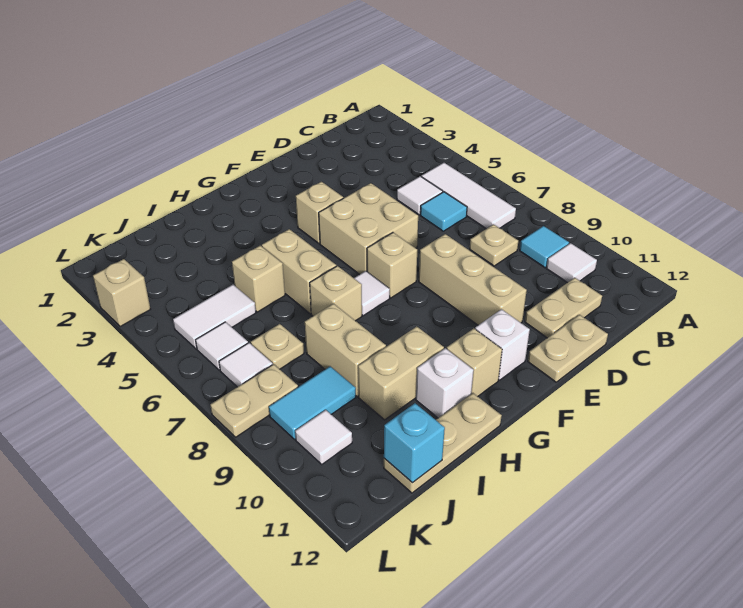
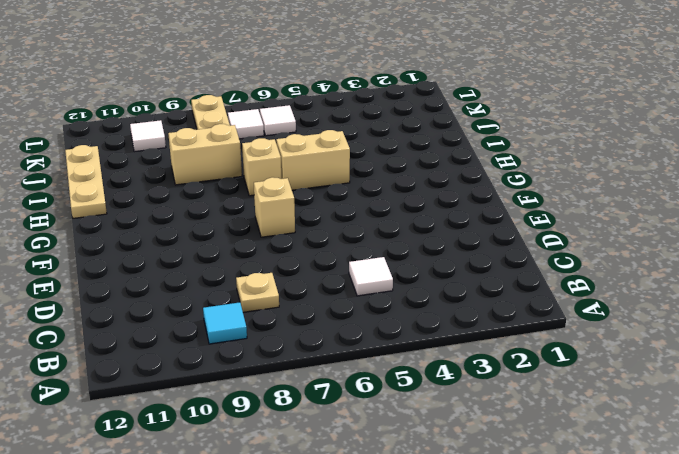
none -> white 1x3 tile [421,163,516,229]
none -> white 1x1 tile [546,243,597,283]
none -> cyan 1x1 tile [420,192,467,231]
none -> tan 1x2 plate [525,278,602,338]

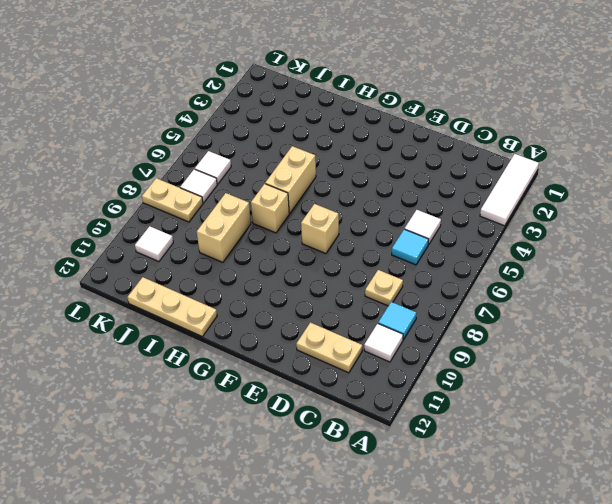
white 1x3 tile [480,154,539,226] -> white 1x3 tile moved to [421,163,516,229]
none -> tan 1x2 plate [528,315,608,382]
none -> tan 2x2 brick [319,183,418,275]
none -> tan 1x3 brick [419,234,527,325]
none -> tan 1x1 brick [296,182,343,244]

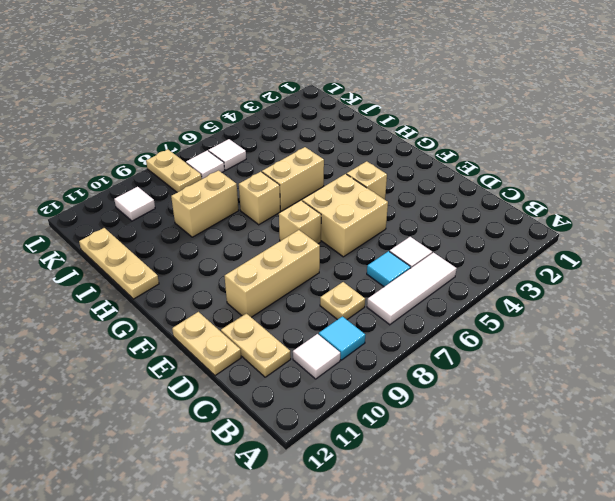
none -> white 1x1 brick [475,309,530,380]
none -> white 1x1 tile [354,271,390,316]
none -> tan 1x1 brick [447,329,502,396]
none -> tan 1x2 brick [358,326,444,420]

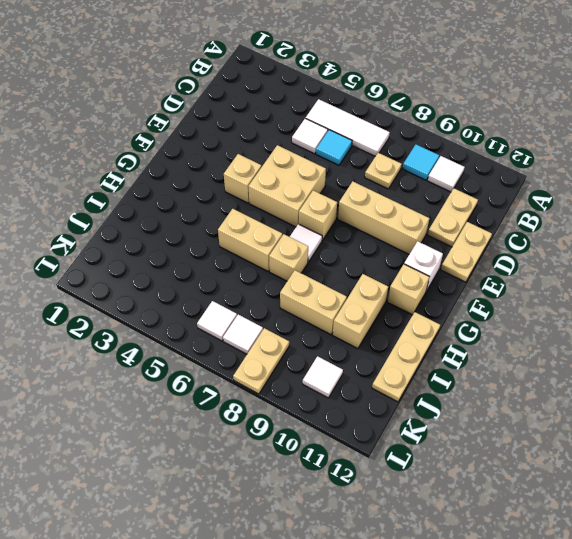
none -> white 1x1 brick [416,348,474,418]
none -> tan 1x1 brick [232,246,285,312]
none -> white 1x2 tile [173,285,256,349]
none -> tan 1x1 plate [251,324,304,369]

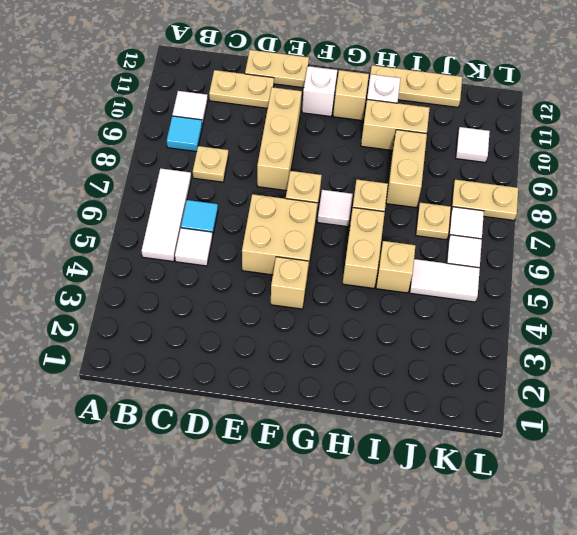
none -> cyan 1x2 tile [269,366,356,439]
none -> tan 1x1 brick [93,259,150,326]
none -> cyan 1x1 brick [384,403,445,483]

